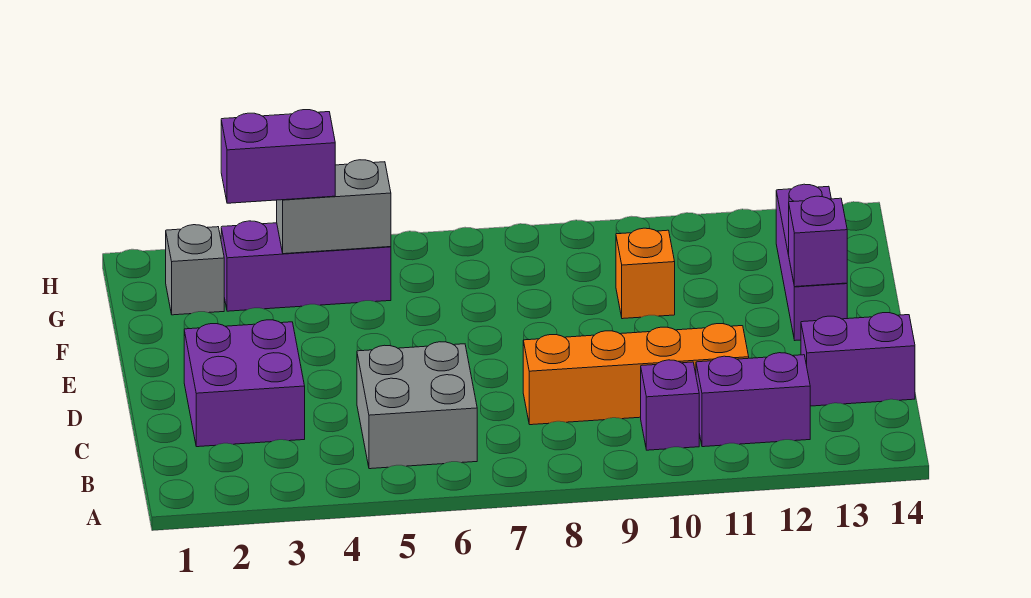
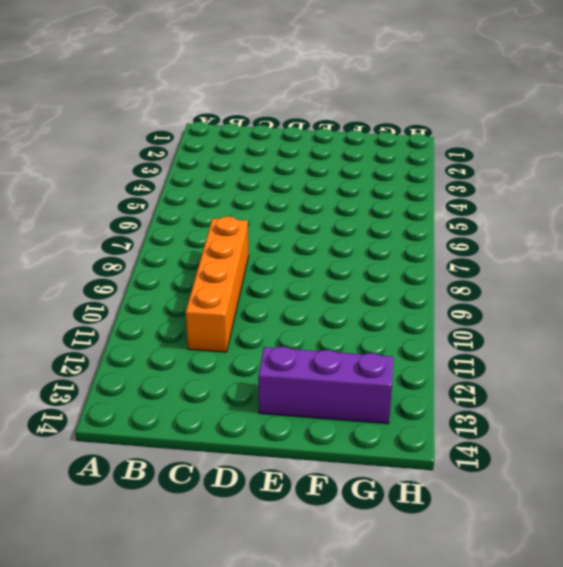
none -> grey 2x2 brick [357,342,477,469]
none -> purple 1x1 brick [641,360,699,450]
none -> purple 1x2 brick [696,353,810,447]

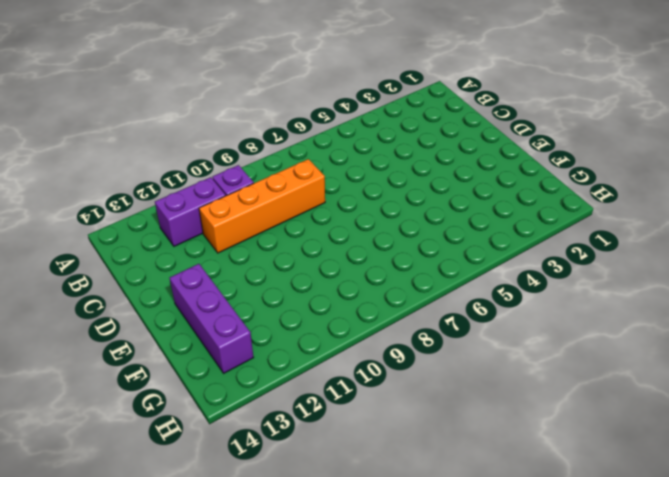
none -> grey 2x2 brick [357,342,477,469]
none -> purple 2x2 brick [184,320,305,447]
none -> purple 1x2 brick [801,313,915,406]

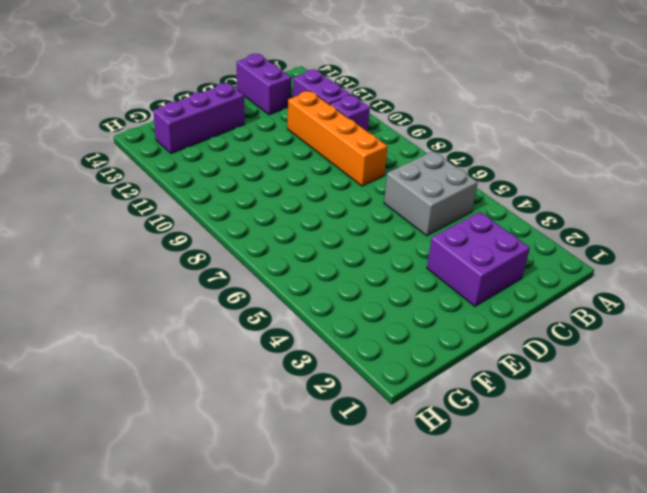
none -> orange 1x1 brick [616,228,675,319]
none -> grey 1x1 brick [166,225,224,315]
none -> purple 1x3 brick [221,221,391,311]

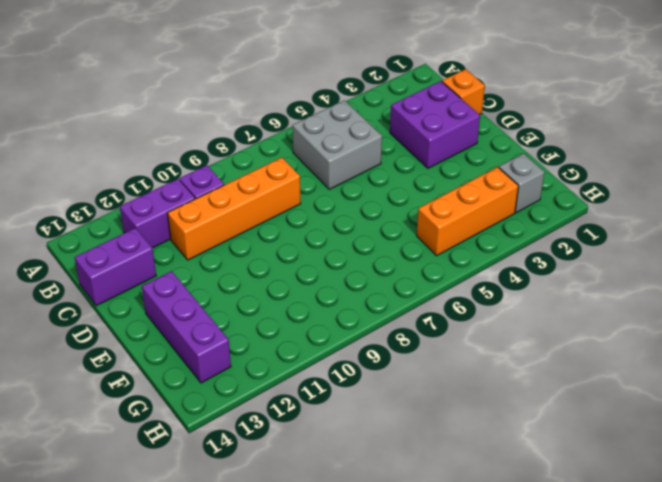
orange 1x1 brick [442,69,485,115] -> orange 1x1 brick moved to [616,228,675,319]
orange 1x3 brick [417,167,518,256] -> purple 1x3 brick [221,221,391,311]
none -> purple 1x1 brick [789,196,847,287]
none -> grey 1x2 brick [277,160,391,254]
none -> purple 1x2 brick [221,110,335,203]

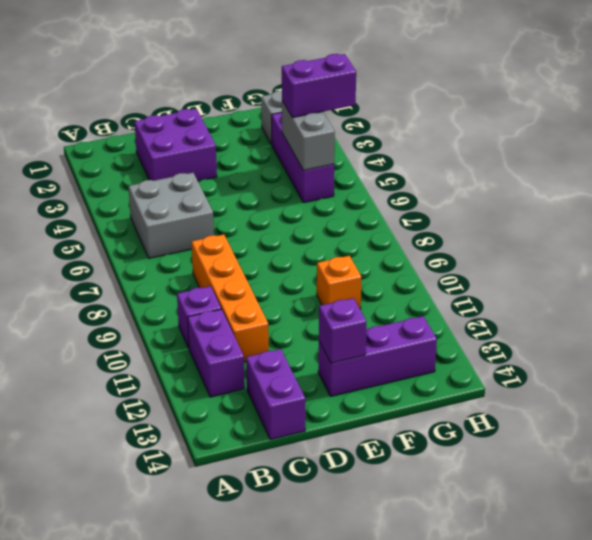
purple 1x2 brick [282,54,356,118] -> purple 1x2 brick turned to [221,110,335,203]

